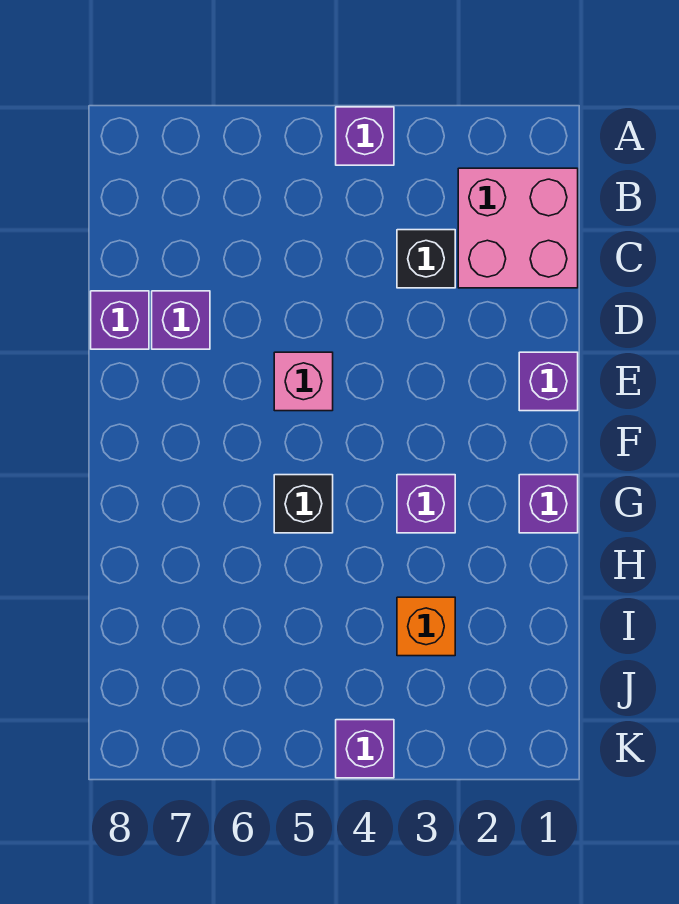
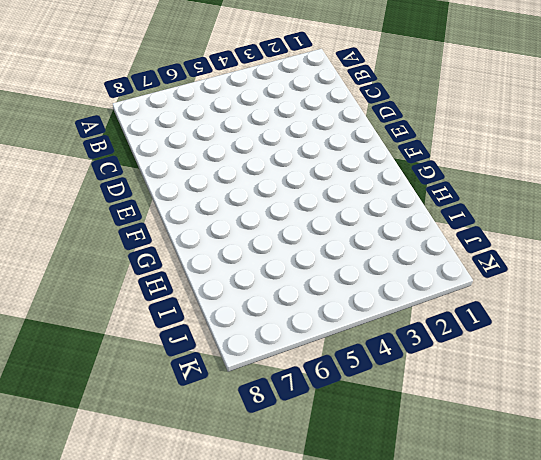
none -> purple 1x1 brick [336,107,394,165]
none -> pink 2x2 brick [458,168,578,288]
none -> black 1x1 brick [397,230,455,288]

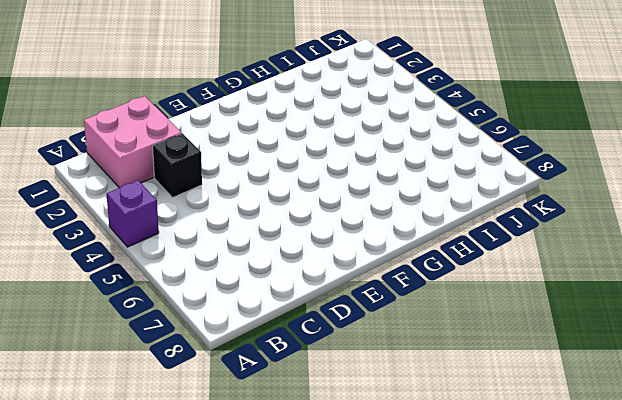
none -> purple 1x1 brick [152,291,210,349]
none -> purple 1x1 brick [91,291,149,349]
none -> purple 1x1 brick [519,352,578,411]

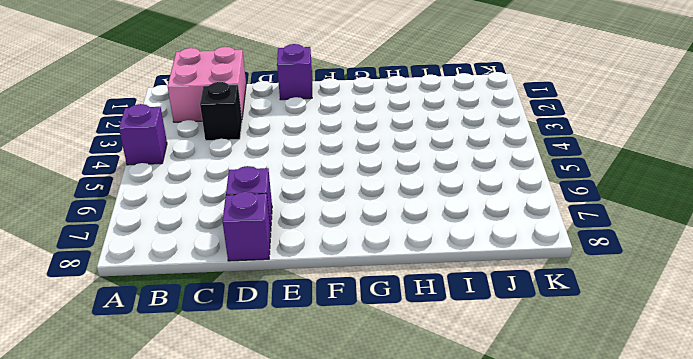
none -> pink 1x1 brick [274,352,333,411]
none -> purple 1x1 brick [519,475,578,533]
none -> purple 1x1 brick [397,475,455,533]

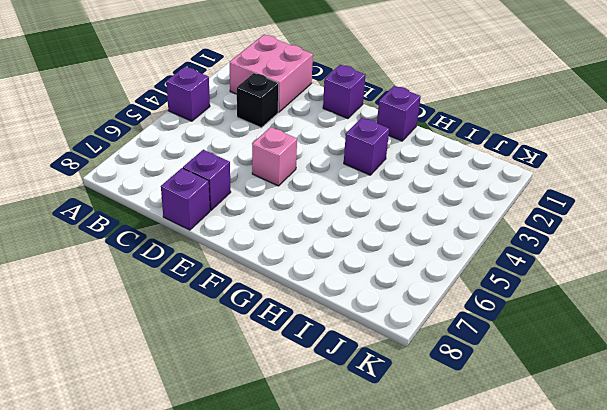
none -> black 1x1 brick [274,475,333,533]
none -> orange 1x1 brick [397,597,455,656]
none -> purple 1x1 brick [336,720,394,778]

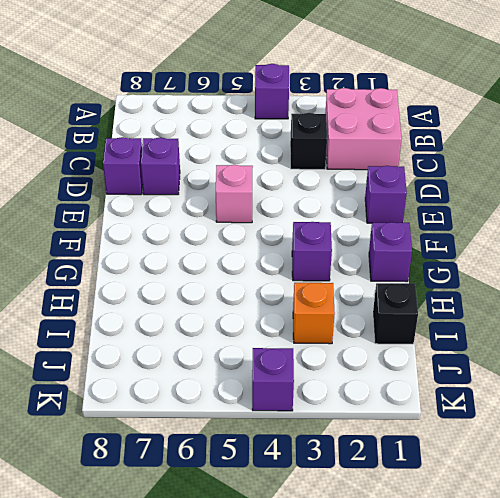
black 1x1 brick [373,283,418,344] -> black 1x1 brick moved to [274,475,333,533]

